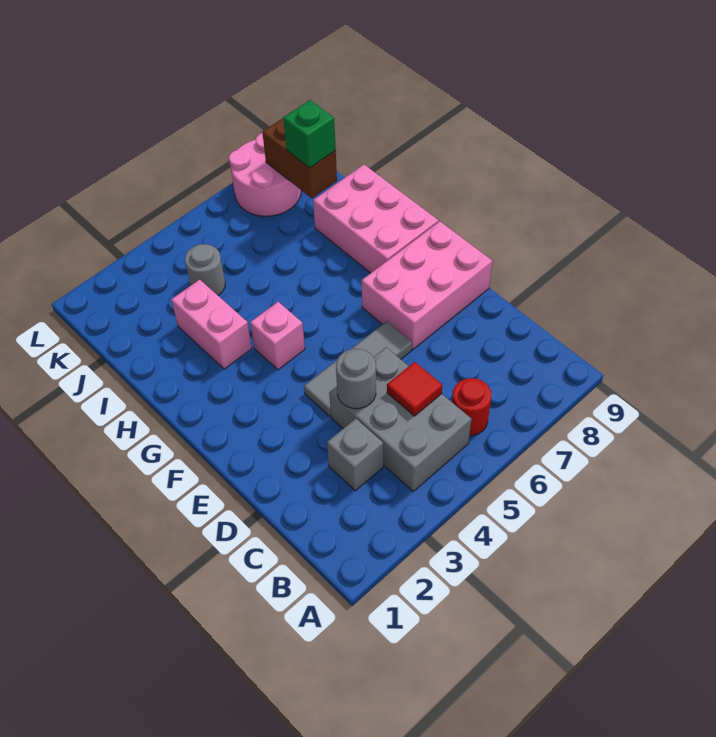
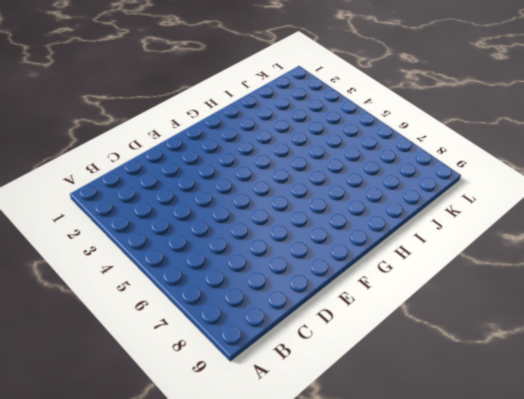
none -> grey 2x3 brick [329,347,472,491]
none -> red 1x1 round brick [452,378,491,436]
none -> grey 1x1 brick [327,419,383,490]

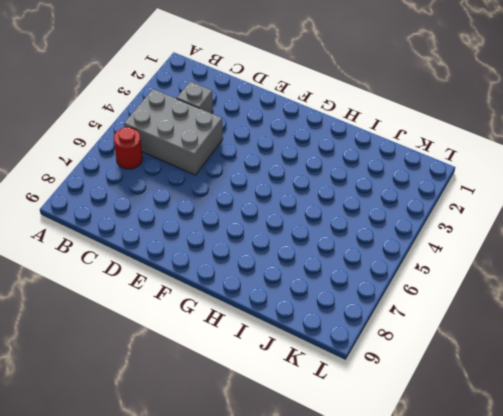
none -> grey 1x3 tile [304,321,412,416]
none -> pink 2x3 brick [362,221,492,349]
none -> pink 1x1 brick [250,302,305,370]

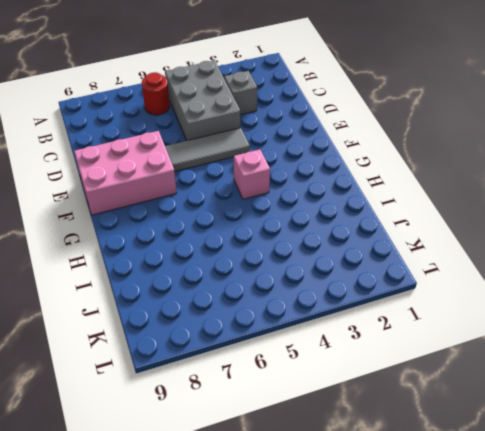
none -> pink 2x3 brick [313,165,439,273]
none -> pink 1x2 brick [171,280,252,369]
none -> grey 1x1 round brick [185,244,225,295]

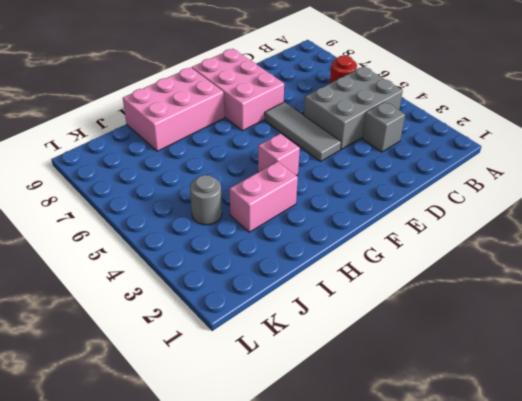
none -> pink 2x2 round brick [229,133,301,216]
none -> red 1x1 tile [387,362,443,416]
none -> grey 1x1 round brick [336,349,376,409]

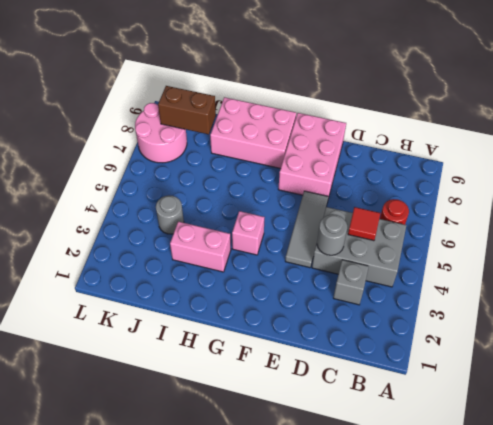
none -> green 1x1 brick [283,100,336,168]

